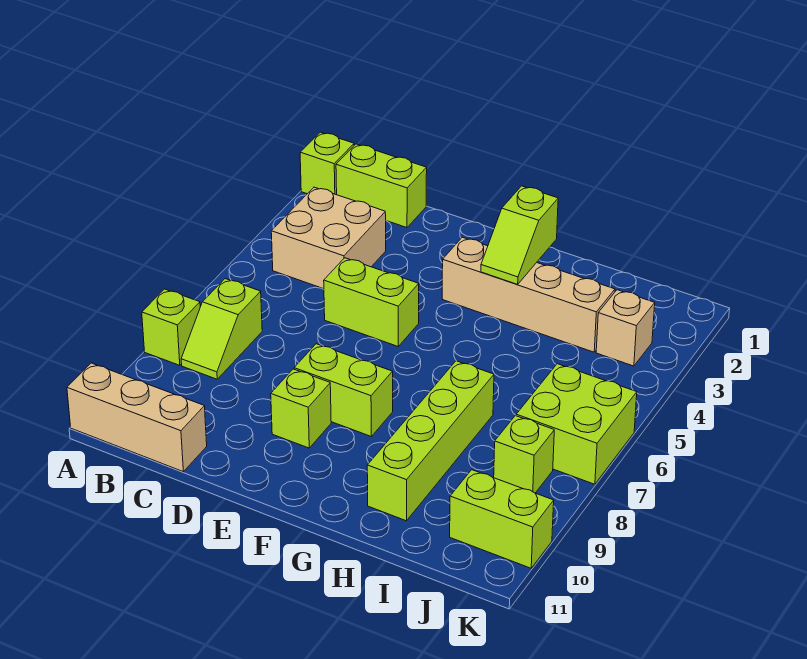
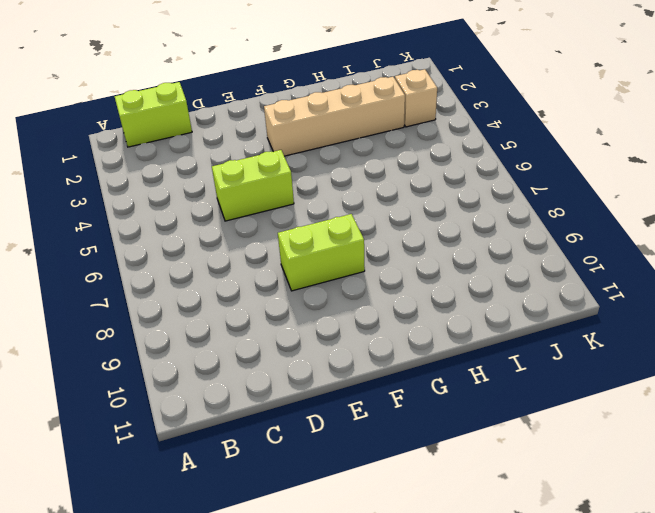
none -> lime 1x1 brick [300,132,354,195]
none -> lime 1x1 brick [142,289,200,365]
none -> tan 1x3 brick [67,363,207,472]

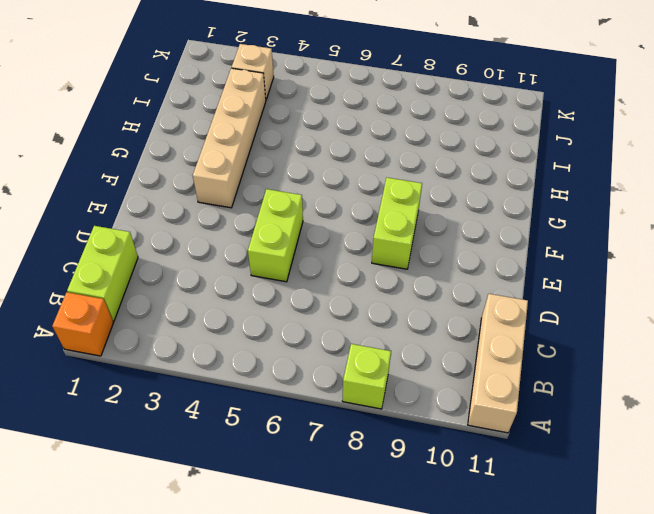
orange 1x1 brick [52,292,113,356] -> lime 1x1 brick [300,132,354,195]
none -> tan 2x2 brick [271,187,386,289]
none -> lime 1x2 slope [181,279,262,379]
none -> lime 1x1 brick [271,369,331,448]

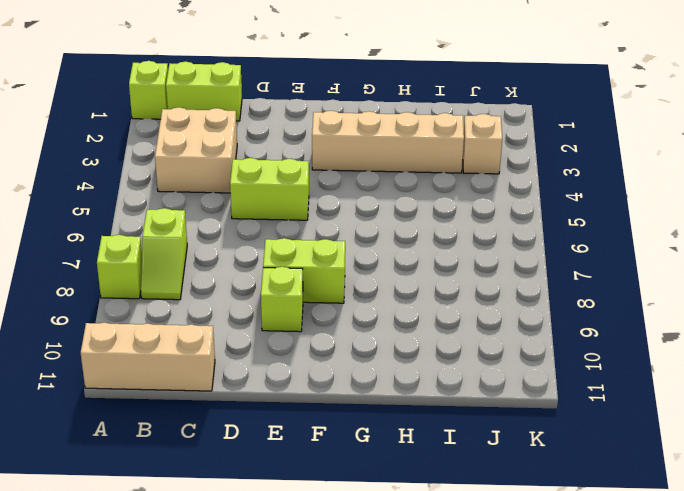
none -> lime 1x4 brick [367,361,494,521]
none -> lime 2x2 brick [516,364,637,484]
none -> lime 1x1 brick [494,416,554,493]

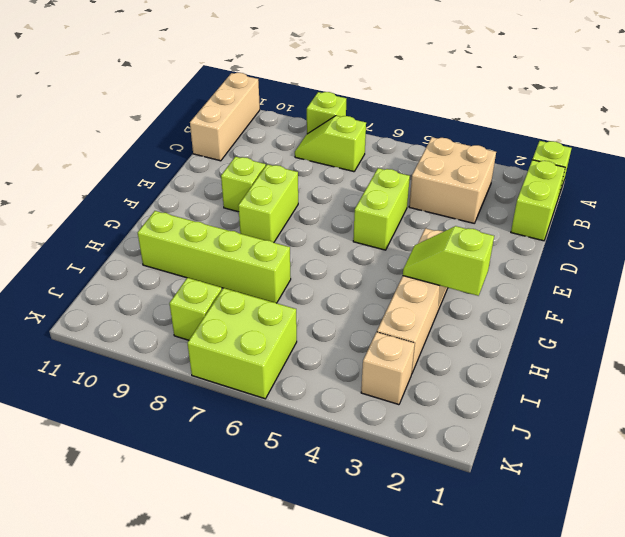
none -> lime 1x2 brick [450,470,554,568]

